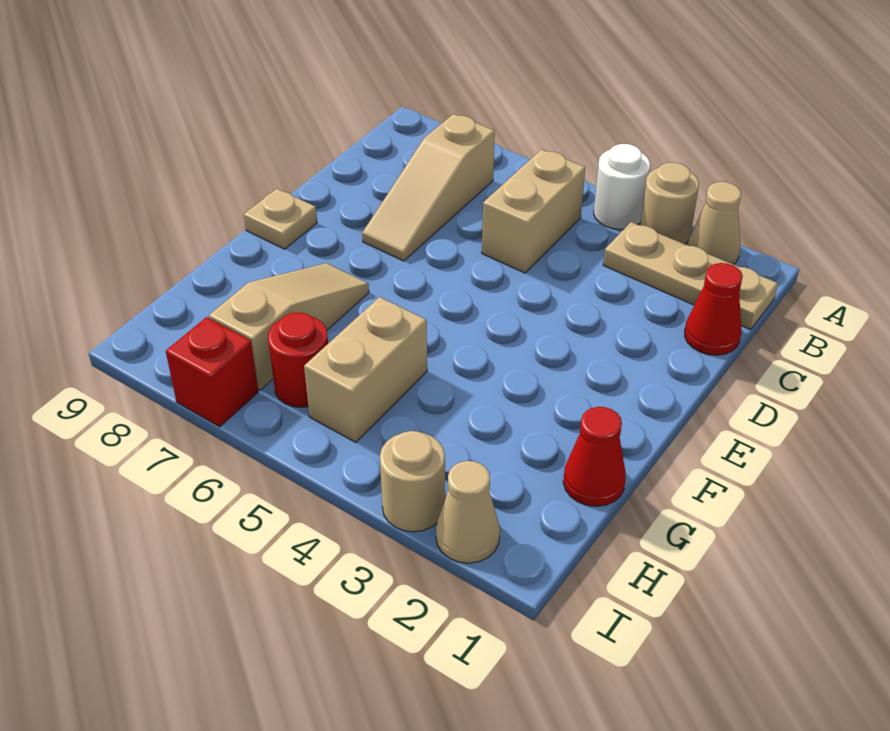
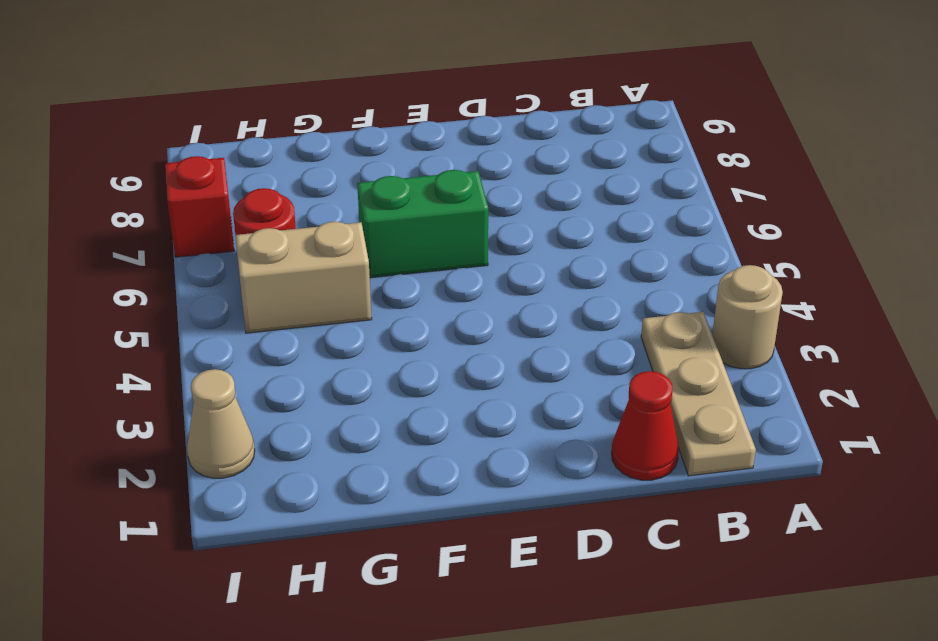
green 1x2 brick [357,170,488,278] -> none
none -> tan 1x1 cone [688,182,741,265]
none -> white 1x1 round brick [594,144,650,229]
none -> tan 1x2 brick [482,149,585,273]

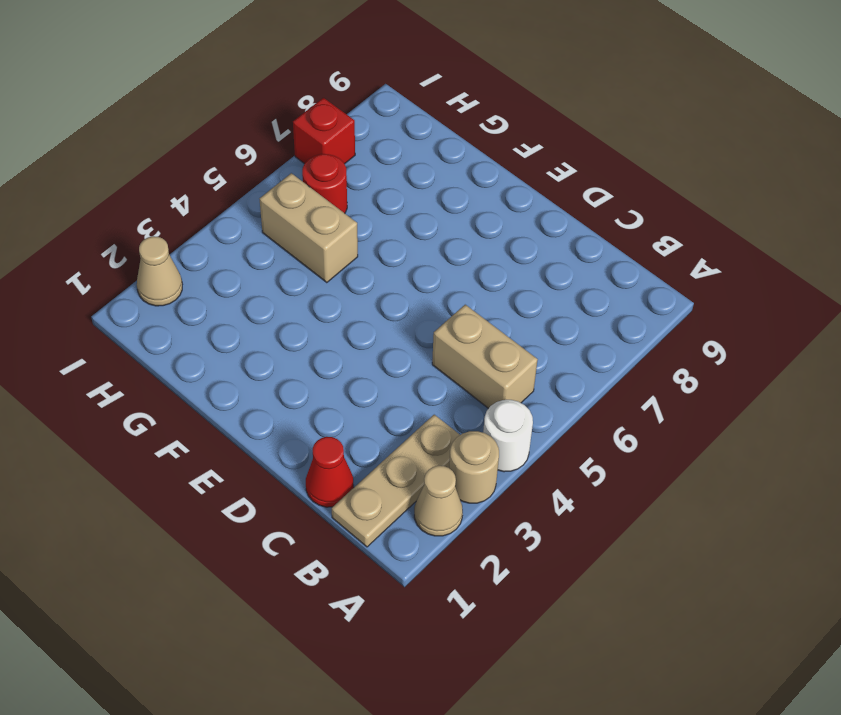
none -> tan 1x3 slope [362,114,495,261]
none -> tan 1x1 plate [244,189,317,249]
none -> tan 1x3 slope [209,263,369,390]

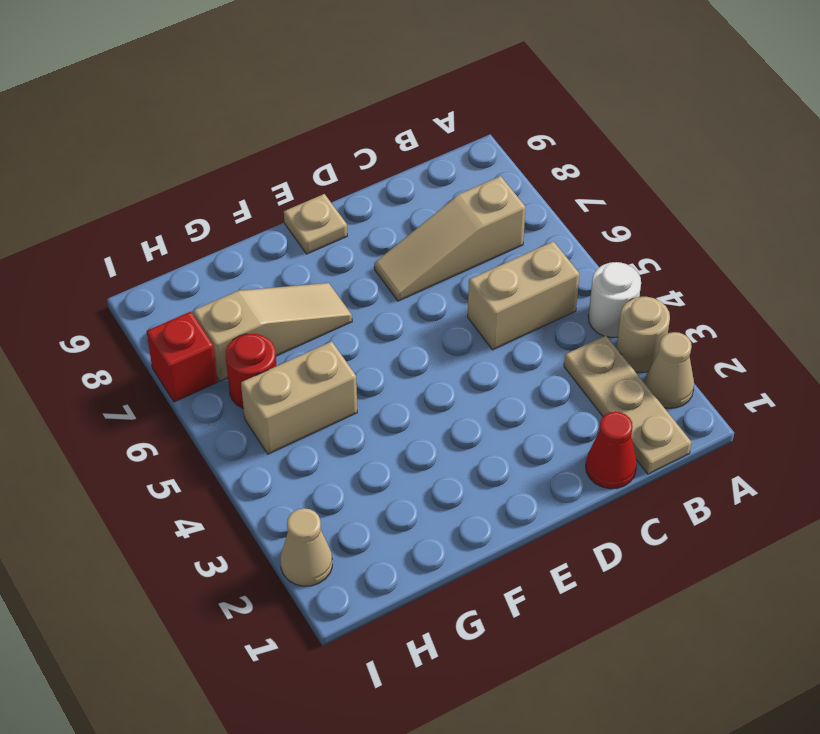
none -> red 1x1 cone [563,407,626,506]
none -> tan 1x1 round brick [380,431,445,532]

